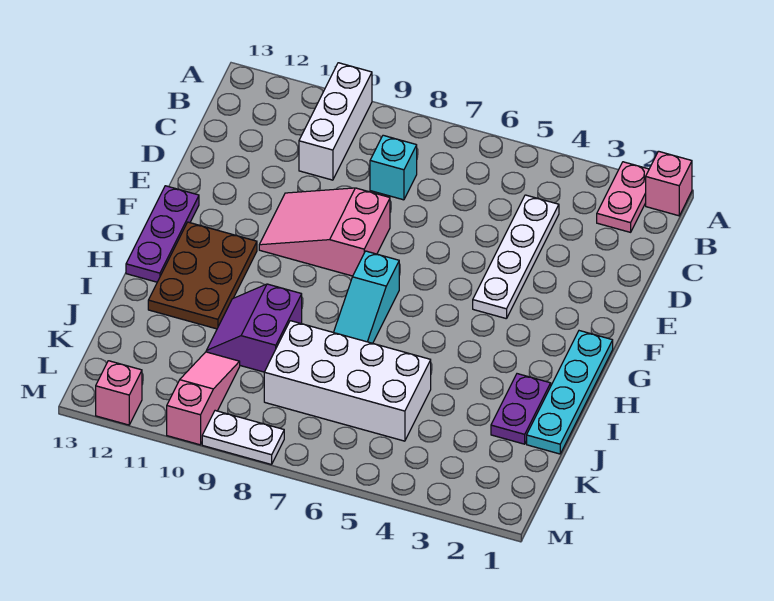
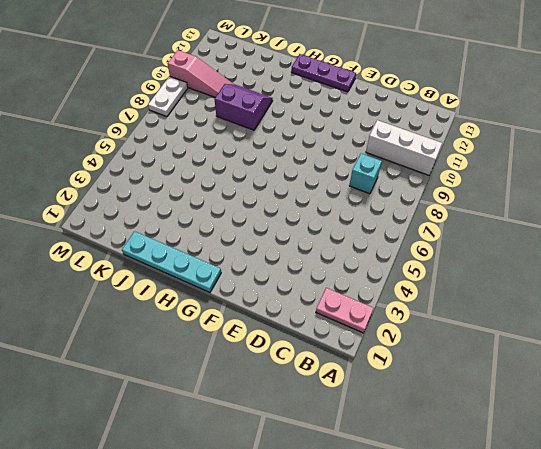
none -> pink 1x1 brick [646,151,692,216]
none -> white 1x4 plate [473,195,559,319]
none -> pink 2x3 slope [259,188,390,276]

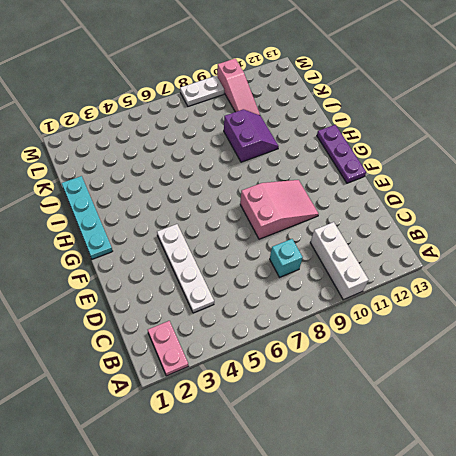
none -> pink 1x1 brick [646,151,692,216]
none -> cyan 1x3 slope [334,251,399,343]
none -> brown 2x3 plate [148,222,257,329]

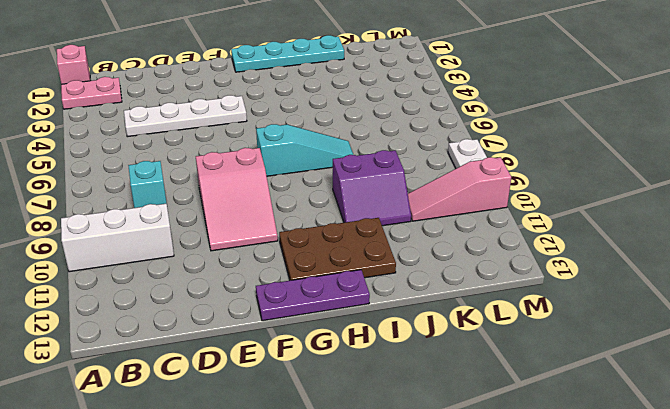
none -> purple 1x2 plate [491,374,551,444]
none -> white 2x4 brick [264,321,431,441]
none -> pink 1x1 brick [96,361,142,425]

